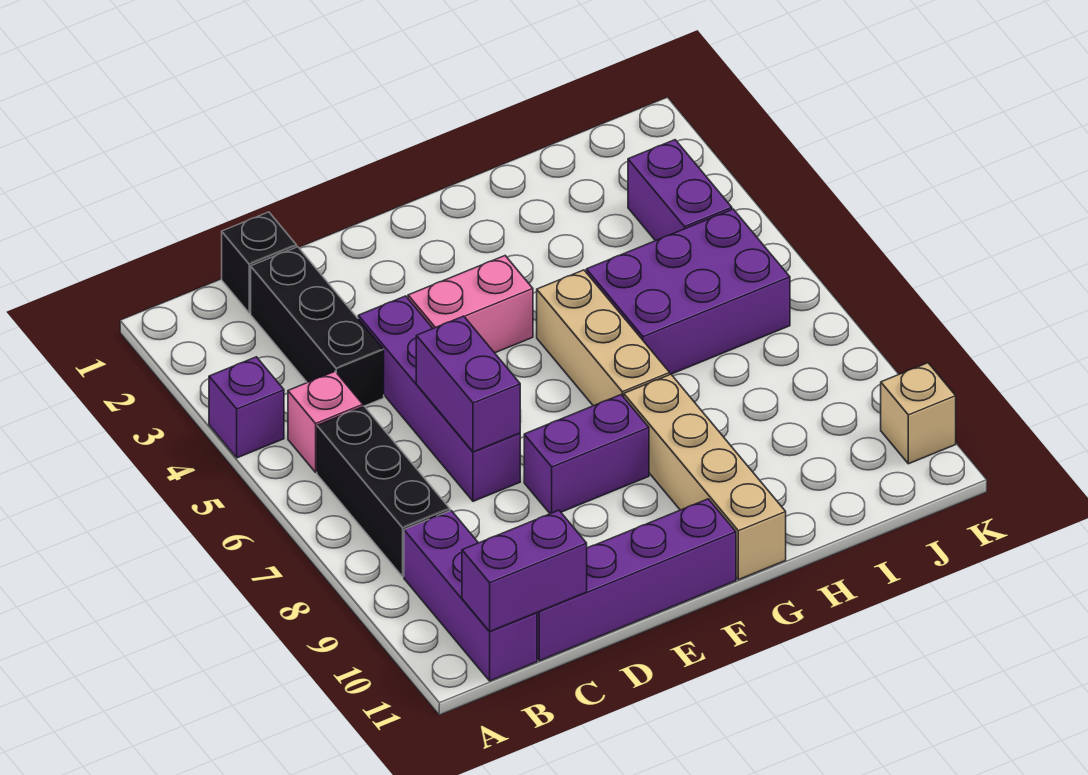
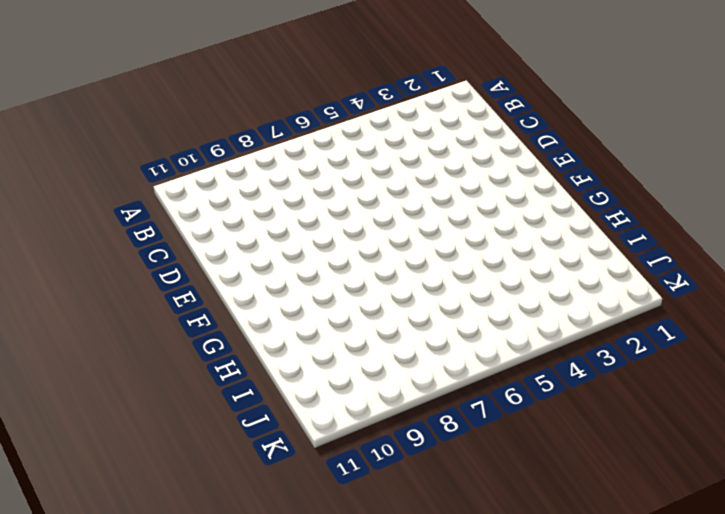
none -> purple 1x1 brick [209,357,284,458]
none -> pink 1x1 brick [288,372,363,472]
none -> black 1x3 brick [317,406,450,577]

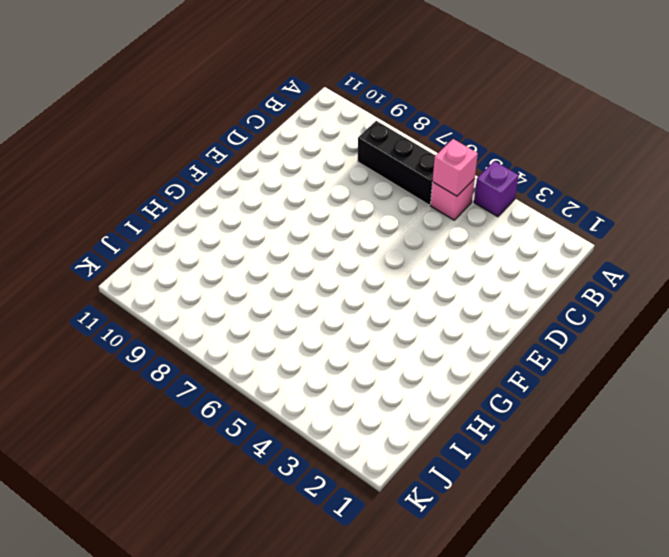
pink 1x1 brick [433,139,478,196] -> none
none -> purple 1x3 brick [404,511,537,681]
none -> black 1x1 brick [222,212,297,313]
none -> black 1x3 brick [251,247,384,406]

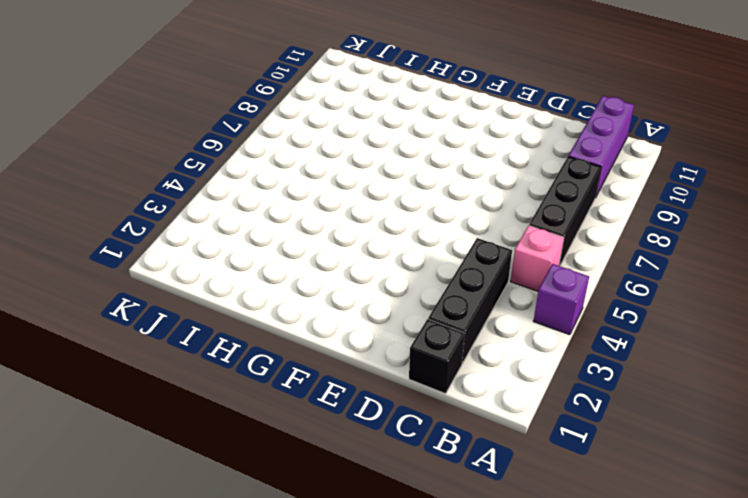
none -> purple 1x4 brick [537,499,736,661]
none -> purple 1x4 brick [358,296,520,501]
none -> pink 1x2 brick [408,256,533,353]

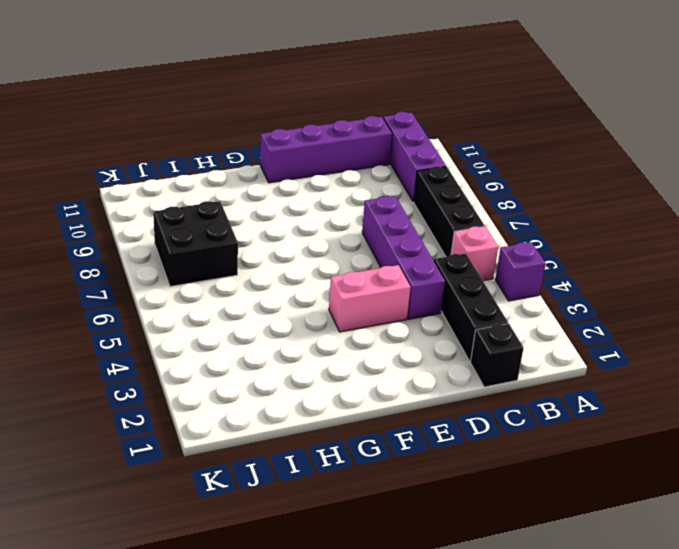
black 2x2 brick [153,201,238,287] -> none
none -> purple 1x2 brick [524,395,649,514]
none -> tan 1x3 brick [537,270,670,406]
none -> tan 1x4 brick [624,374,786,580]

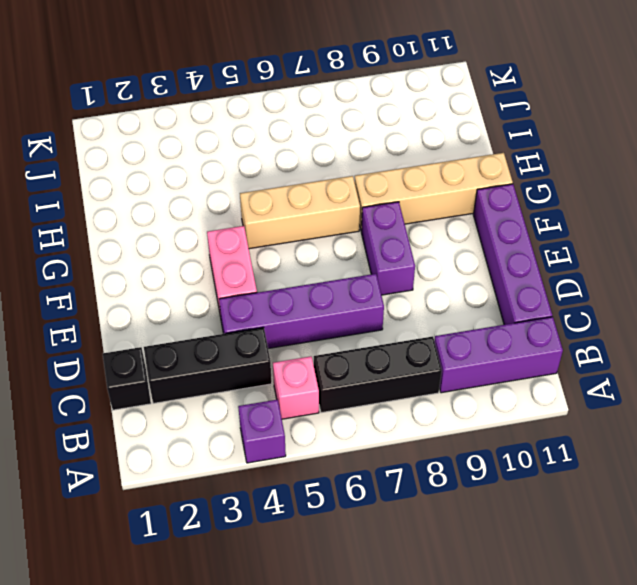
none -> purple 2x3 brick [586,209,790,374]
none -> purple 1x2 brick [628,140,732,241]
none -> tan 1x1 brick [881,363,956,464]

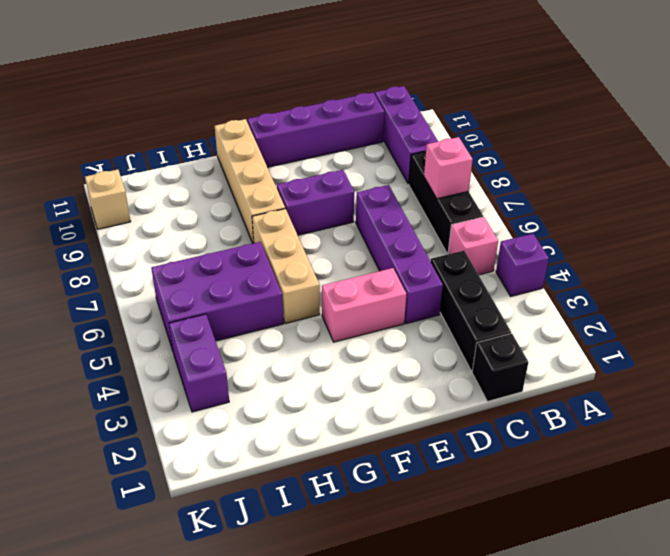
pink 1x1 brick [424,137,473,199] -> none
none -> purple 1x2 brick [462,510,587,632]
none -> purple 1x2 brick [416,316,520,452]

